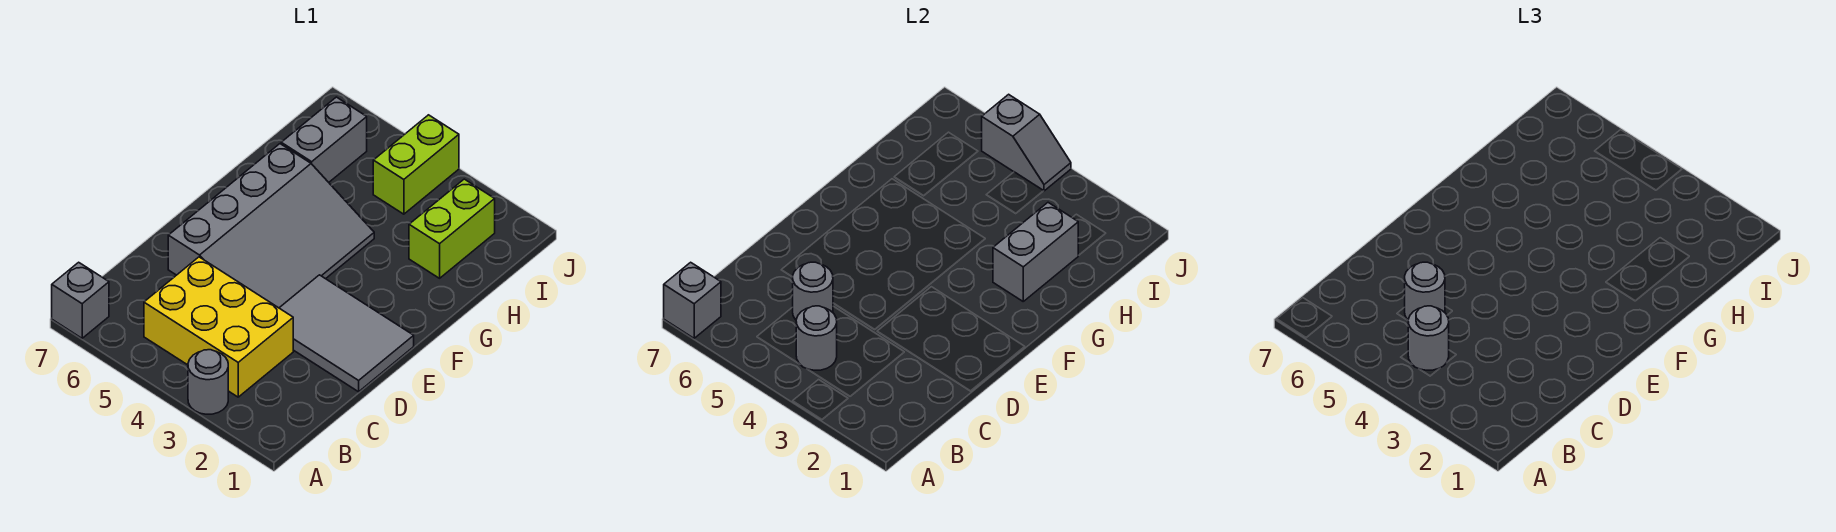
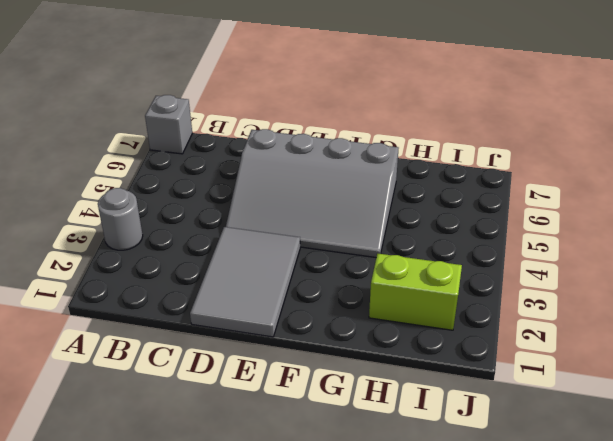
none -> yellow 2x3 brick [144,257,293,397]
none -> grey 1x2 brick [281,97,367,182]
none -> lime 1x2 brick [373,115,459,214]

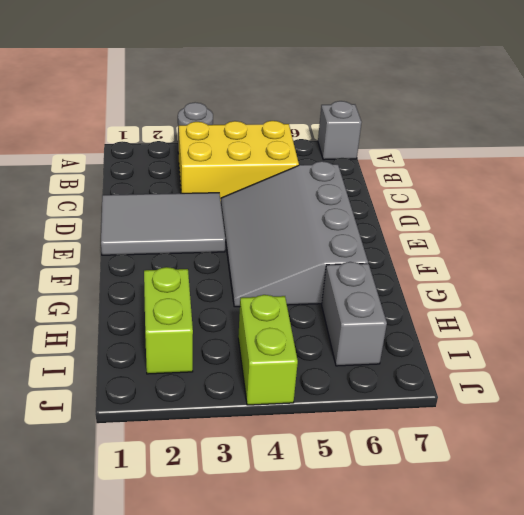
none -> grey 1x1 brick [664,262,721,338]
none -> grey 1x1 round brick [796,306,837,370]
none -> grey 1x1 round brick [793,262,833,320]

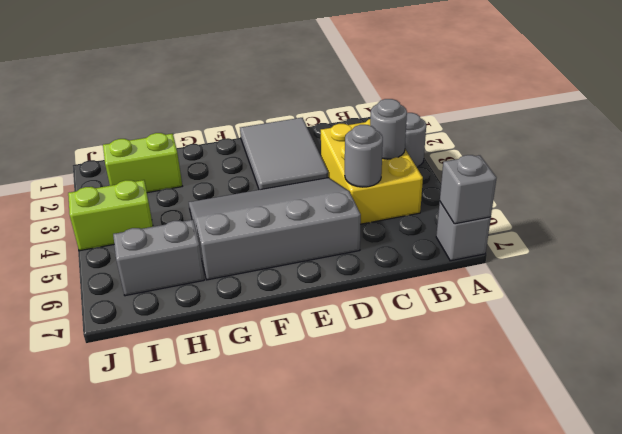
none -> grey 1x2 brick [993,203,1078,301]
none -> grey 1x2 slope [982,94,1071,191]
none -> grey 1x1 round brick [1408,306,1449,370]

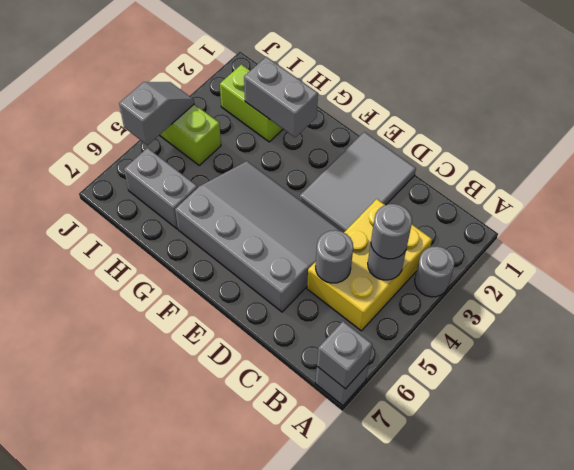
none -> grey 1x1 round brick [1405,262,1445,320]

